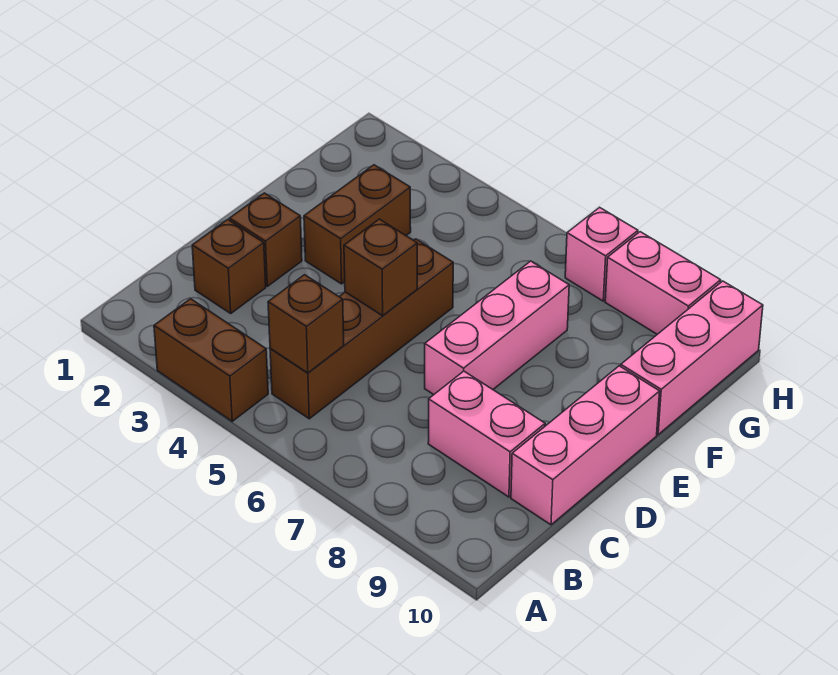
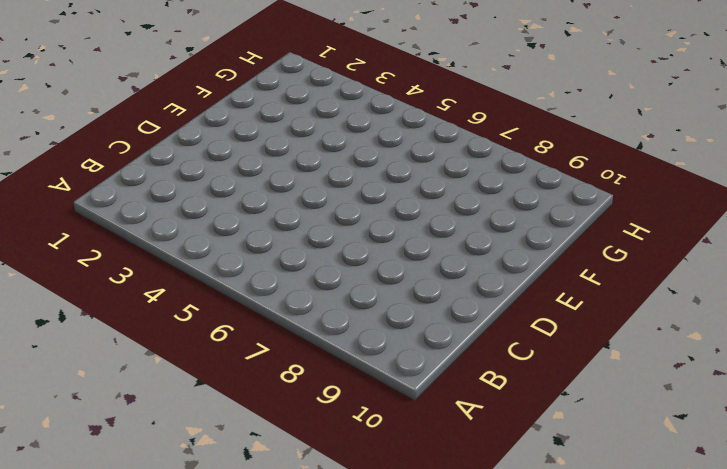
none -> brown 1x2 brick [154,299,268,421]
none -> brown 1x4 brick [270,239,453,419]
none -> brown 1x1 brick [192,220,266,313]

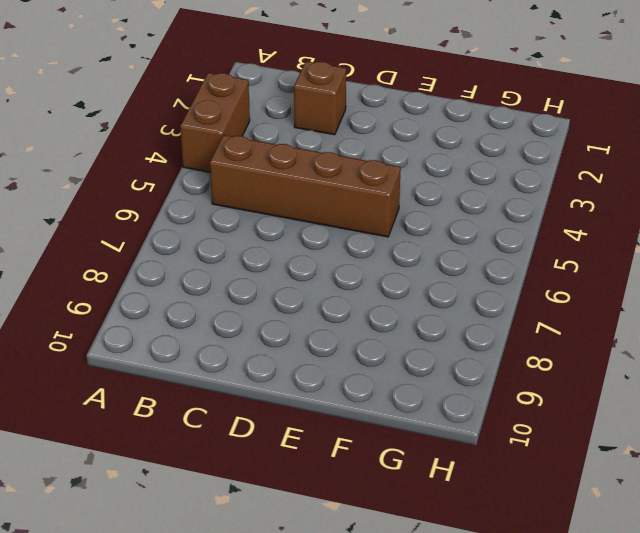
none -> pink 1x2 brick [428,371,545,497]
none -> pink 1x3 brick [511,366,660,525]
none -> brown 1x1 brick [229,193,302,286]

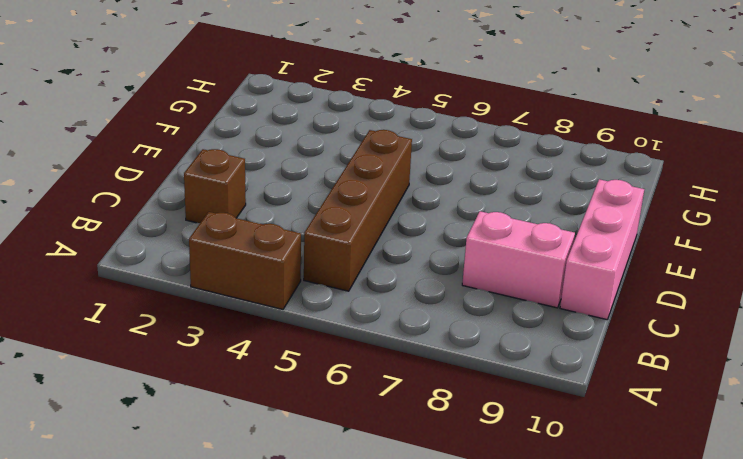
none -> brown 1x1 brick [229,193,302,286]
none -> pink 1x3 brick [425,261,569,395]
none -> brown 1x2 brick [304,165,411,284]

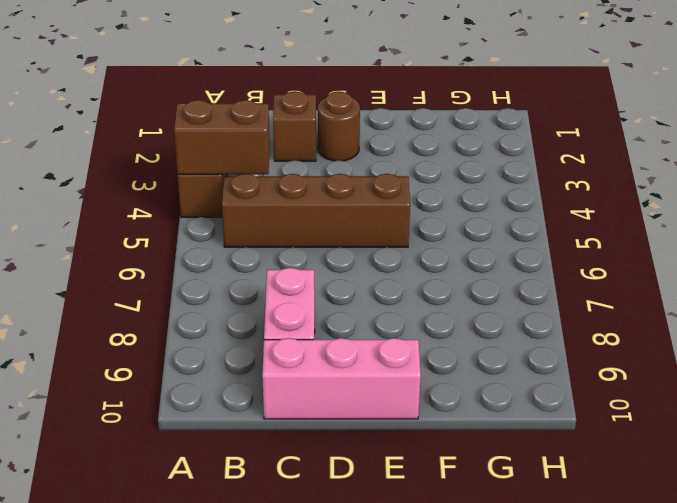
brown 1x2 brick [174,100,270,174] -> brown 1x2 brick moved to [304,165,411,284]
brown 1x1 round brick [318,91,360,161] -> brown 1x1 brick [229,193,302,286]
none -> pink 1x3 brick [425,261,569,395]
none -> pink 1x3 brick [621,281,763,435]
none -> pink 1x1 brick [565,207,638,301]

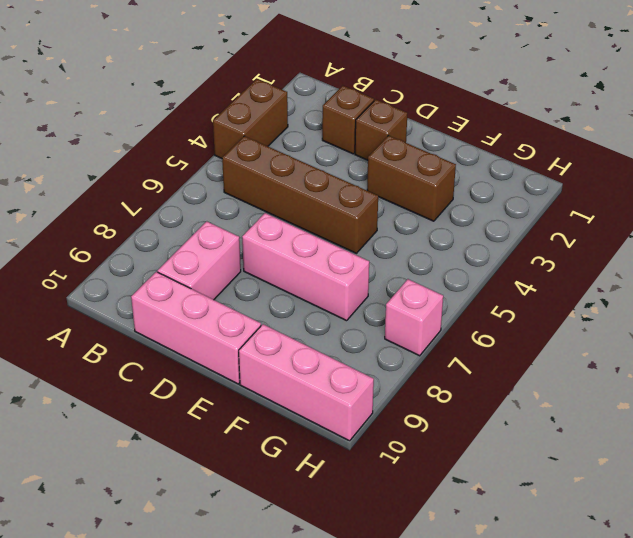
none -> pink 1x2 brick [605,232,721,334]
none -> brown 1x1 brick [268,275,344,373]
none -> brown 1x1 brick [344,219,417,316]

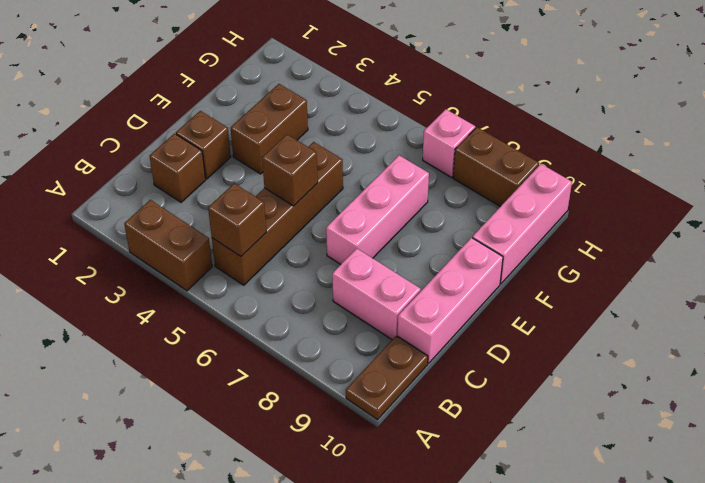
brown 1x2 plate [346,336,428,420] -> none
brown 1x2 brick [453,127,539,207] -> pink 1x2 brick [605,232,721,334]

